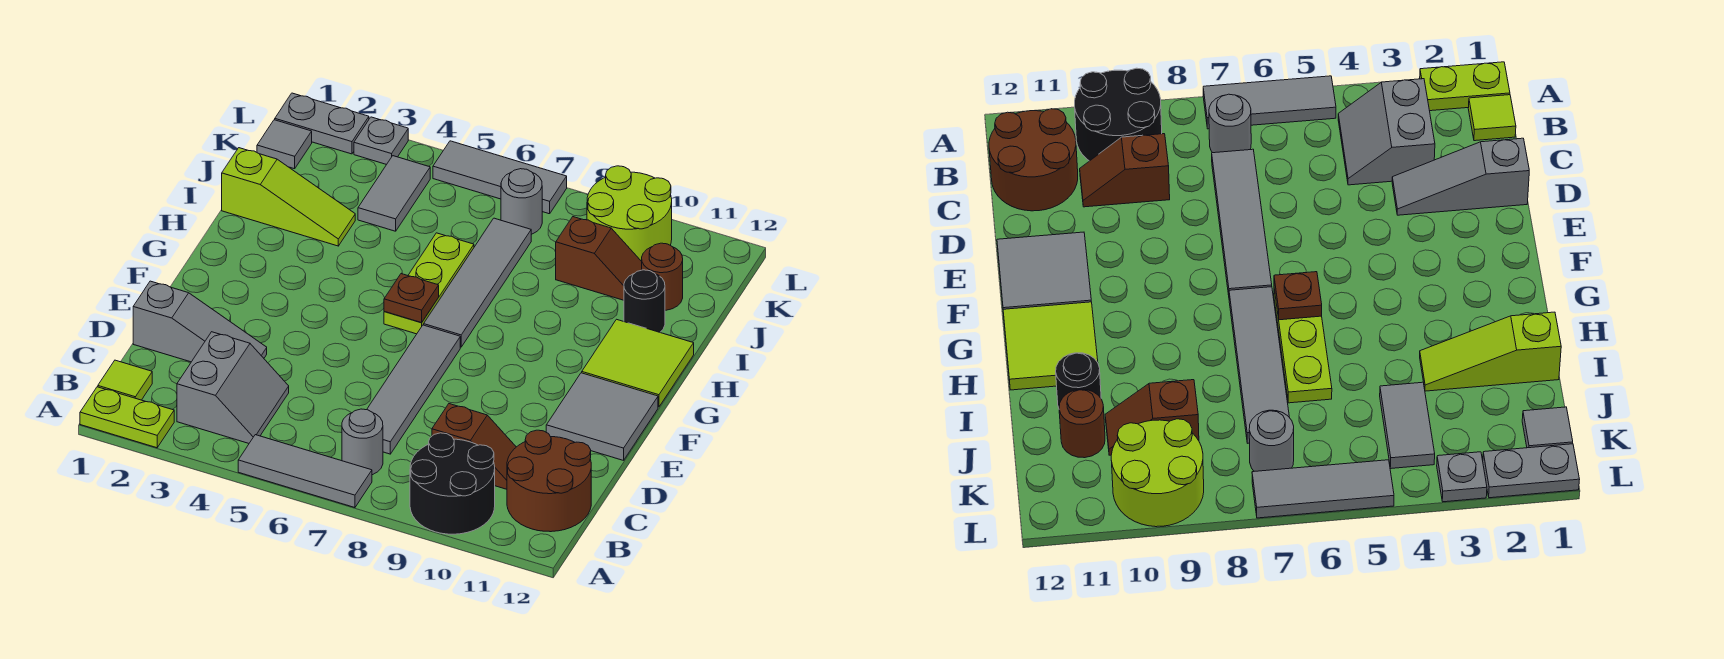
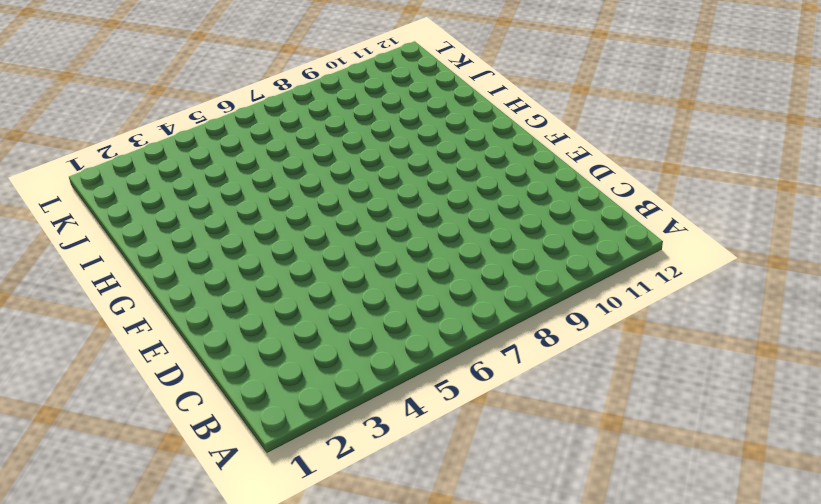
none -> lime 1x2 plate [80,387,174,448]
none -> grey 1x3 tile [238,435,372,508]
none -> black 2x2 round brick [410,433,495,534]

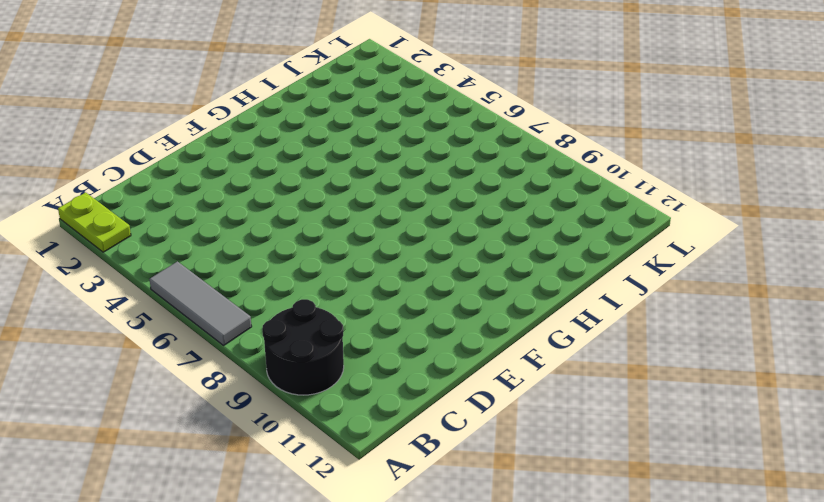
none -> lime 1x1 tile [98,360,152,400]
none -> grey 2x2 slope [177,332,289,443]
none -> grey 1x1 round brick [342,409,383,475]

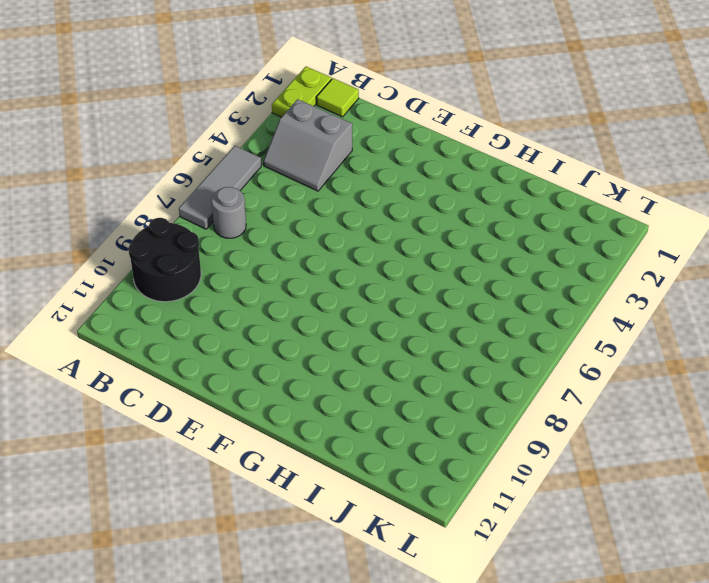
none -> brown 2x2 round brick [507,430,591,532]
none -> grey 1x4 tile [367,325,460,454]
none -> brown 1x2 slope [432,404,516,489]

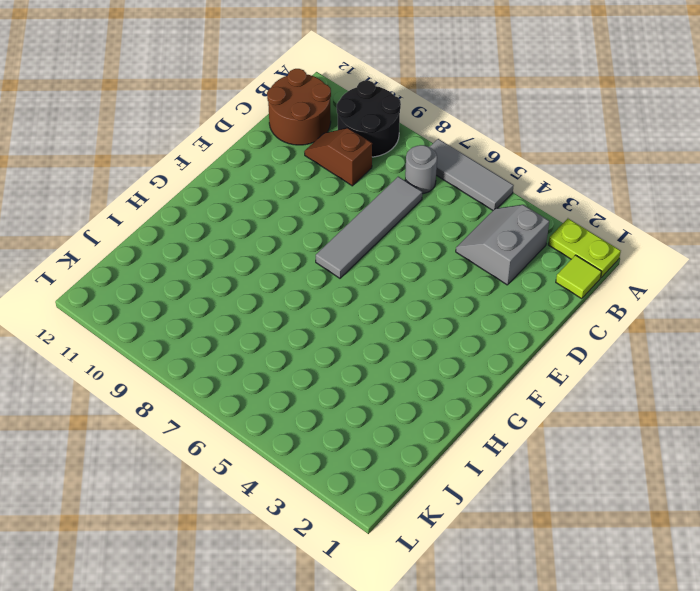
none -> grey 1x3 slope [133,281,267,362]
none -> grey 2x2 tile [546,373,658,460]
none -> lime 1x3 plate [384,233,474,334]

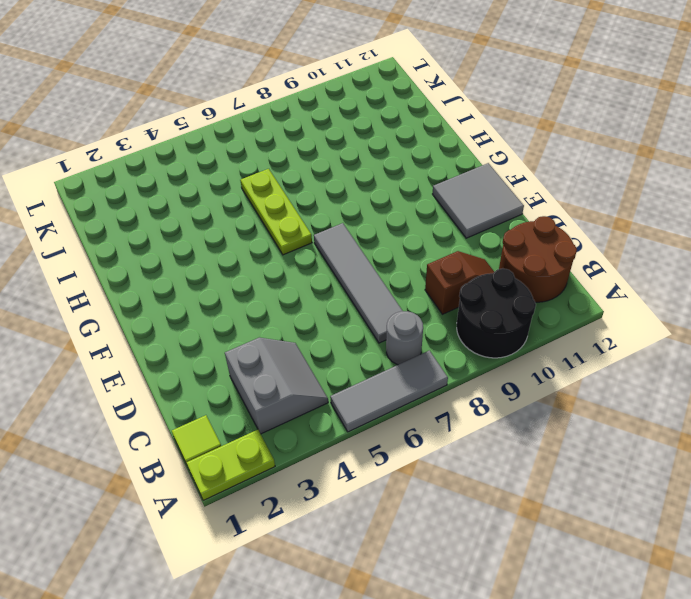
none -> grey 1x3 slope [133,281,267,362]
none -> grey 1x4 tile [424,218,531,347]
none -> lime 2x2 tile [582,319,694,407]

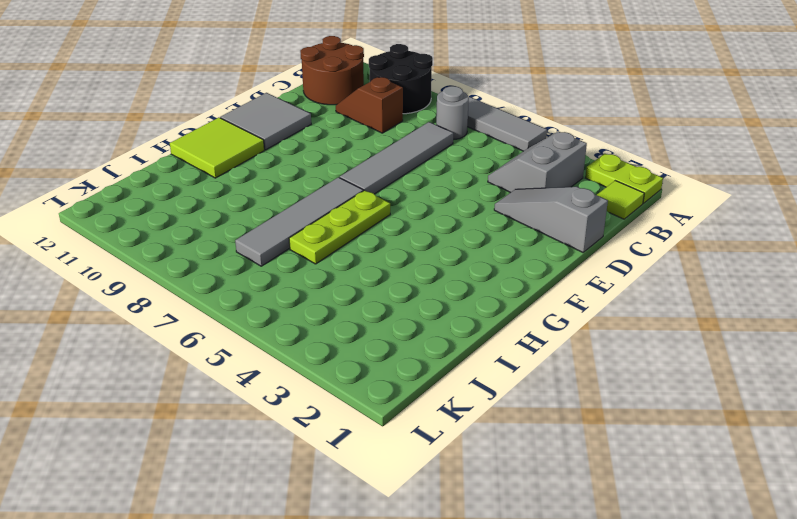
none -> lime 1x3 slope [222,148,355,246]
none -> black 1x1 round brick [624,270,665,332]
none -> grey 1x2 tile [358,156,430,231]

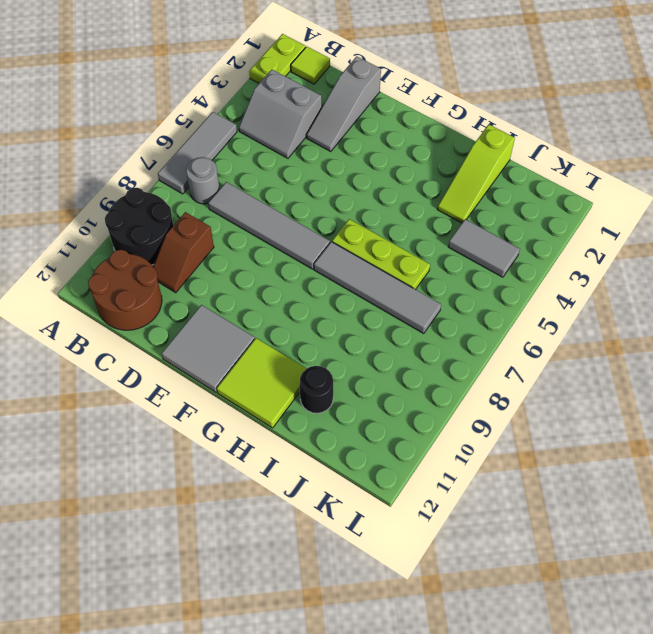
none -> brown 1x2 slope [556,217,642,300]
none -> brown 1x1 round brick [642,243,683,310]
none -> grey 1x1 tile [257,120,312,169]

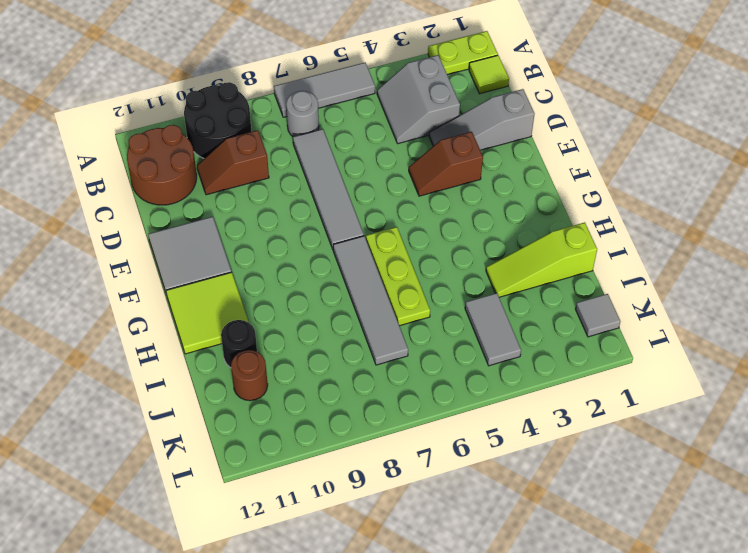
brown 1x2 slope [409,132,483,196] -> brown 1x2 slope moved to [556,217,642,300]
none -> grey 1x1 round brick [501,169,542,234]
none -> lime 2x2 round brick [587,166,672,261]
none -> grey 1x2 plate [275,93,369,154]

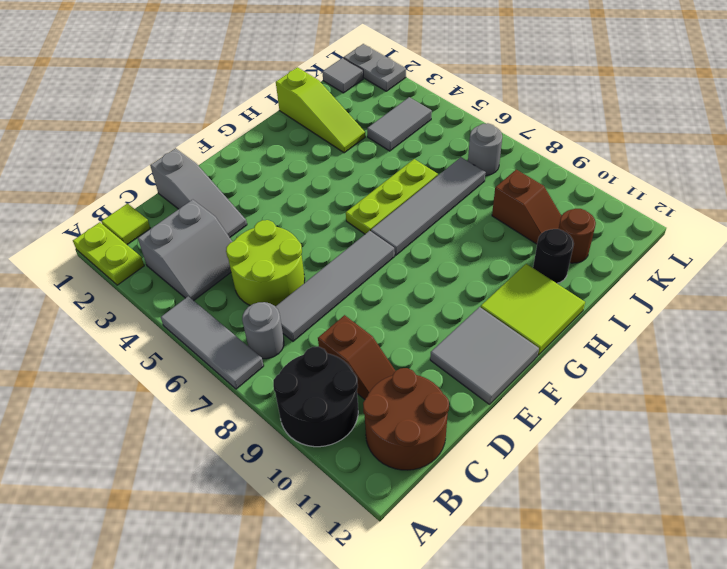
lime 2x2 round brick [226,220,305,306] -> lime 2x2 round brick moved to [587,166,672,261]
none -> grey 1x1 plate [354,117,408,165]
none -> grey 1x3 tile [433,141,567,214]
none -> brown 1x1 plate [384,274,439,323]

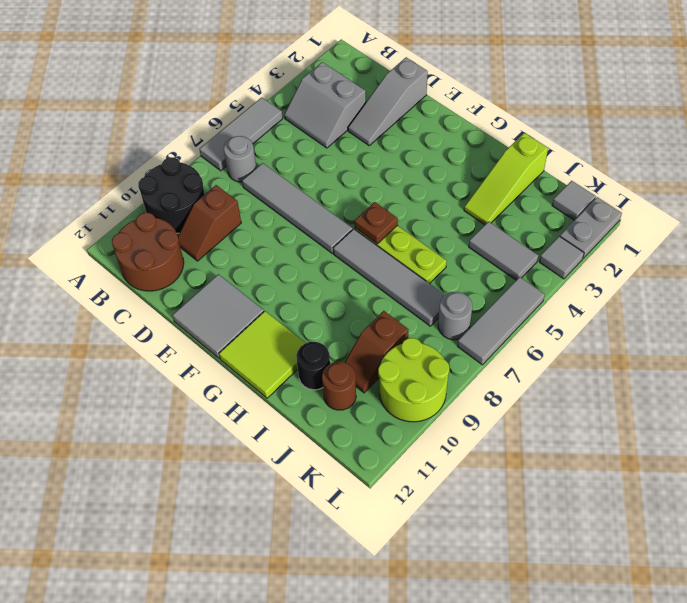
grey 1x1 tile [539,236,584,279] -> grey 1x1 plate [354,117,408,165]
none -> lime 1x2 plate [80,387,174,448]
none -> lime 1x1 tile [98,360,152,400]

